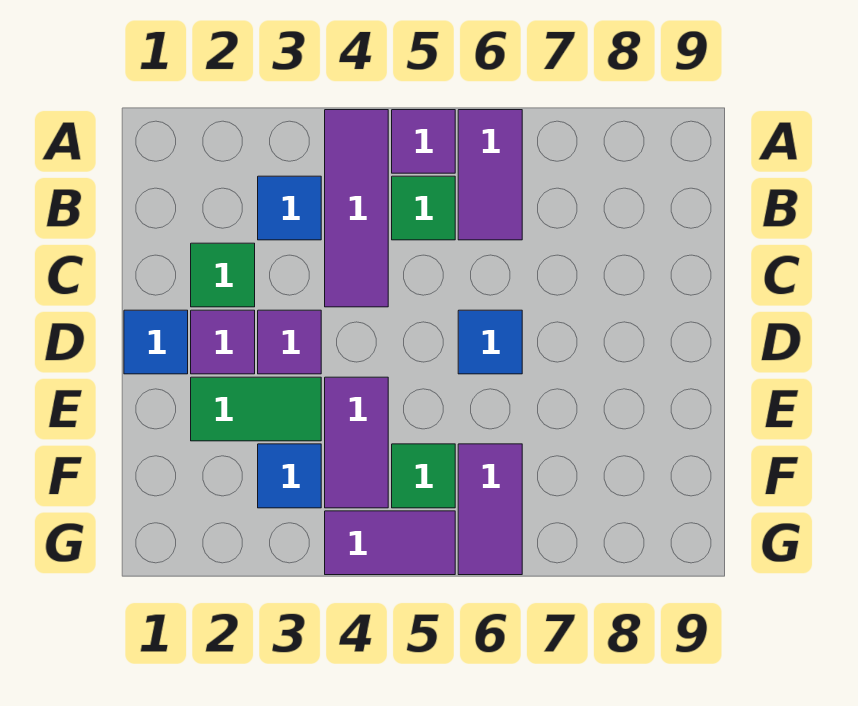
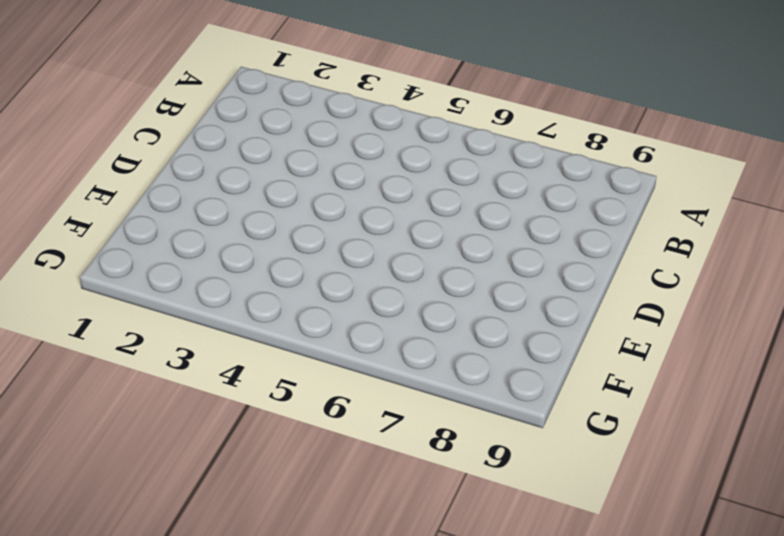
none -> purple 1x3 tile [325,110,388,307]
none -> purple 1x1 tile [392,110,455,173]
none -> purple 1x2 tile [458,110,522,240]

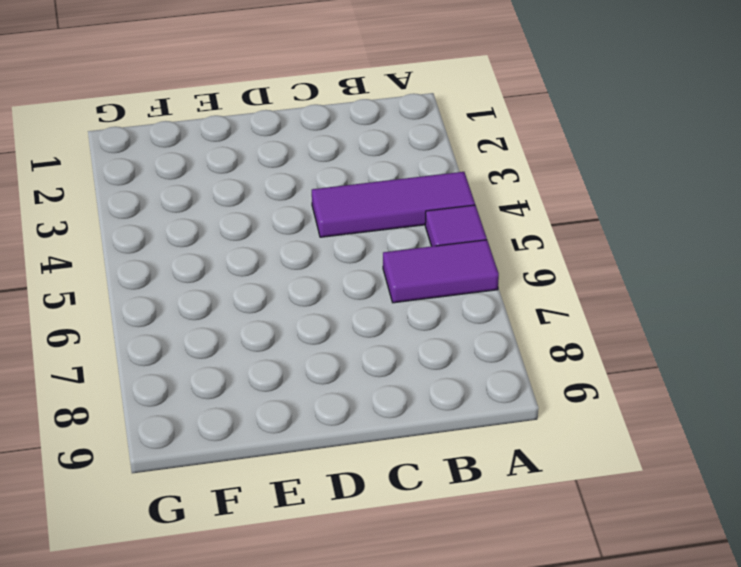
none -> blue 1x1 tile [258,176,321,240]
none -> green 1x1 tile [392,176,455,240]
none -> green 1x1 tile [191,243,255,307]

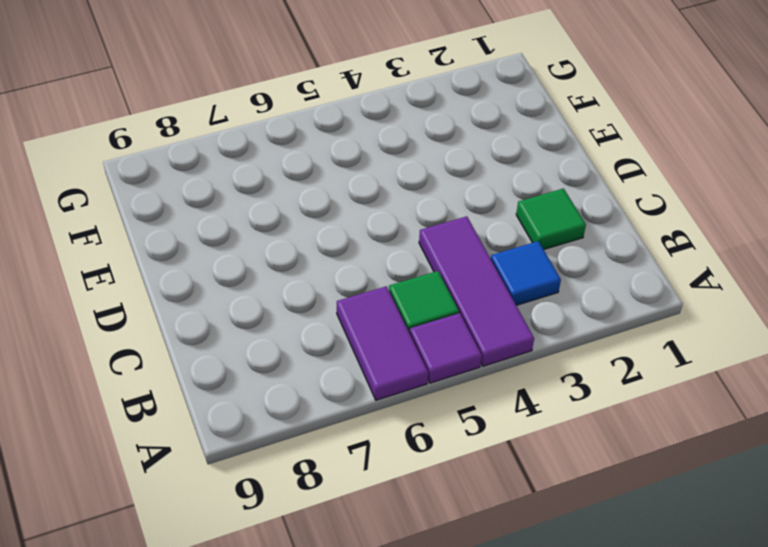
none -> blue 1x1 tile [124,310,188,374]
none -> purple 1x1 tile [191,310,255,374]
none -> purple 1x1 tile [258,310,321,374]

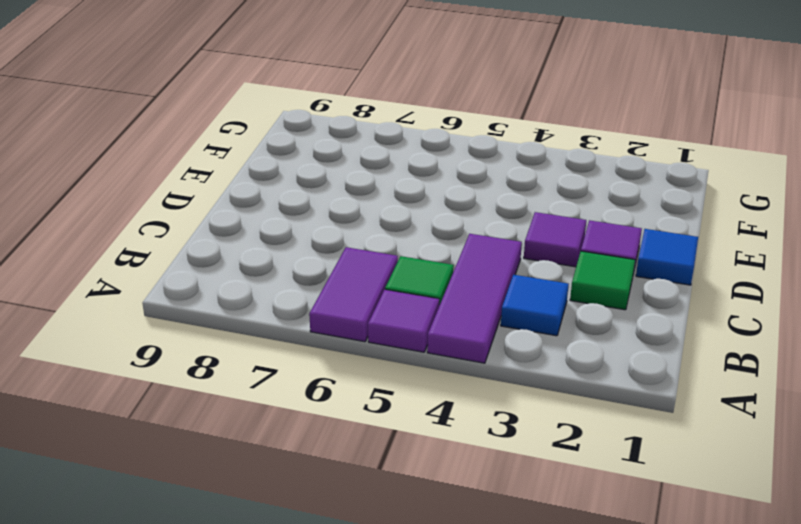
none -> blue 1x1 tile [458,310,522,374]
none -> green 1x2 tile [191,377,321,441]
none -> purple 1x2 tile [325,377,388,508]

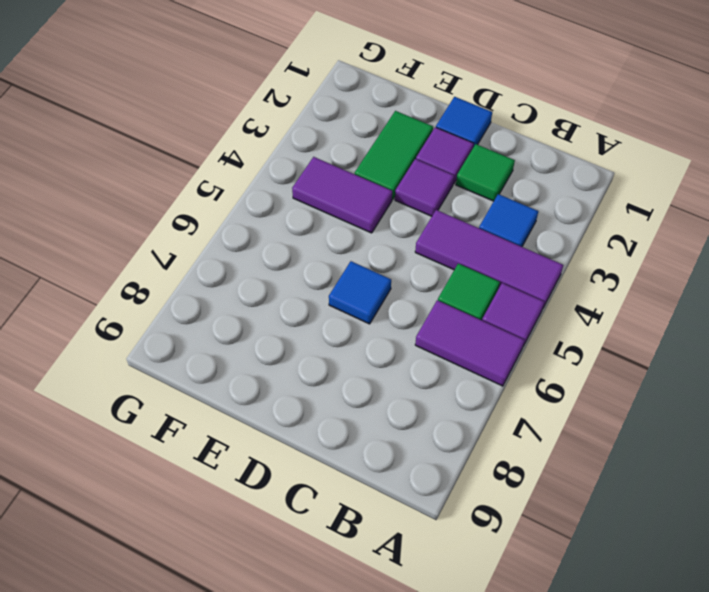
none -> blue 1x1 tile [258,444,321,508]
none -> green 1x1 tile [392,444,455,508]
none -> purple 1x2 tile [458,444,522,575]

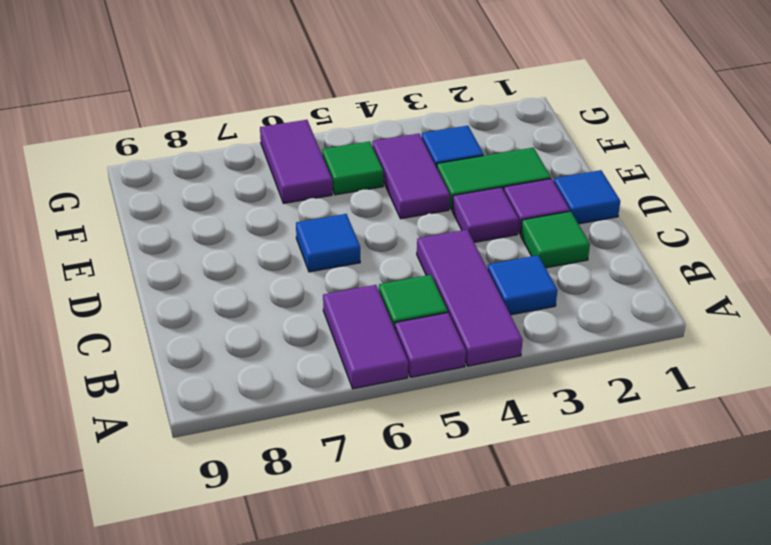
none -> purple 1x2 tile [325,511,455,575]

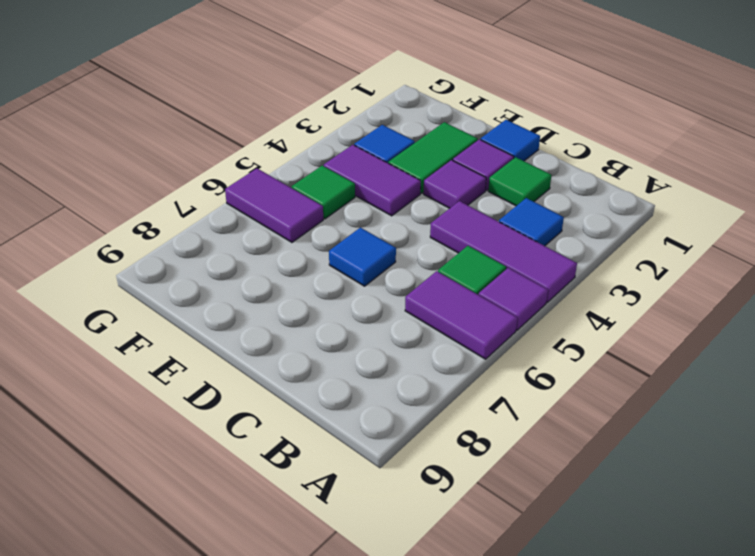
none -> purple 1x2 tile [325,511,455,575]

